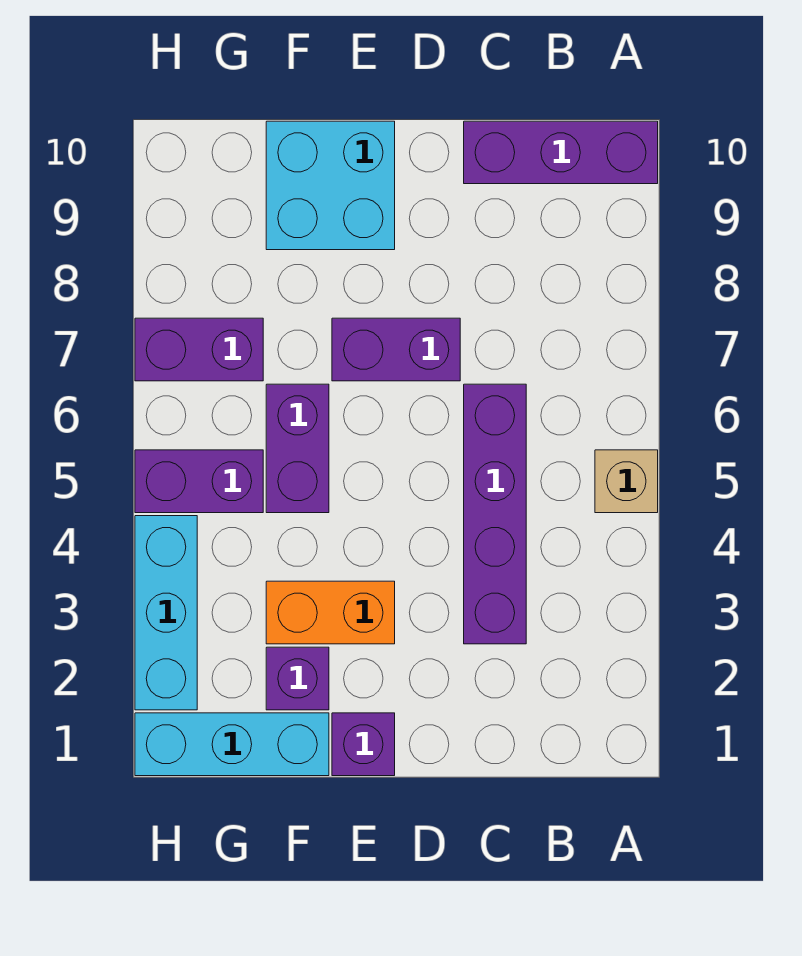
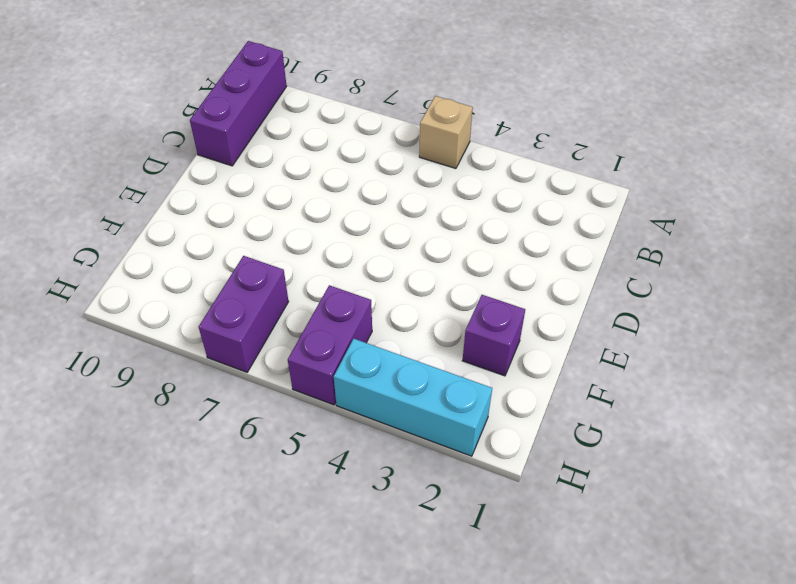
none -> purple 1x4 brick [464,384,526,644]
none -> purple 1x2 brick [332,318,460,381]
none -> purple 1x1 brick [332,713,395,776]

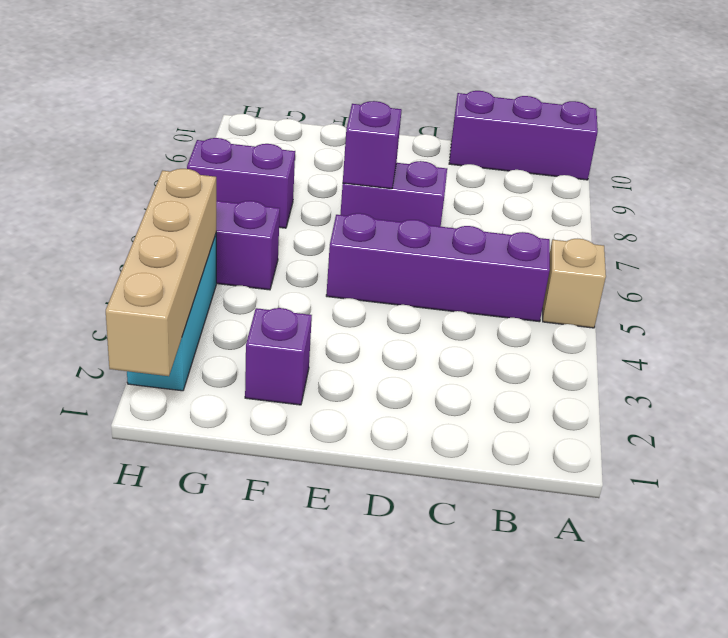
purple 1x4 brick [326,213,550,322] -> purple 1x4 brick turned to [464,384,526,644]
purple 1x1 brick [343,101,402,189] -> purple 1x1 brick moved to [332,713,395,776]
tan 1x4 brick [106,169,216,376] -> none
none -> orange 1x2 brick [266,581,395,644]
none -> cyan 2x2 brick [266,121,395,250]
none -> cyan 1x3 brick [135,713,329,776]

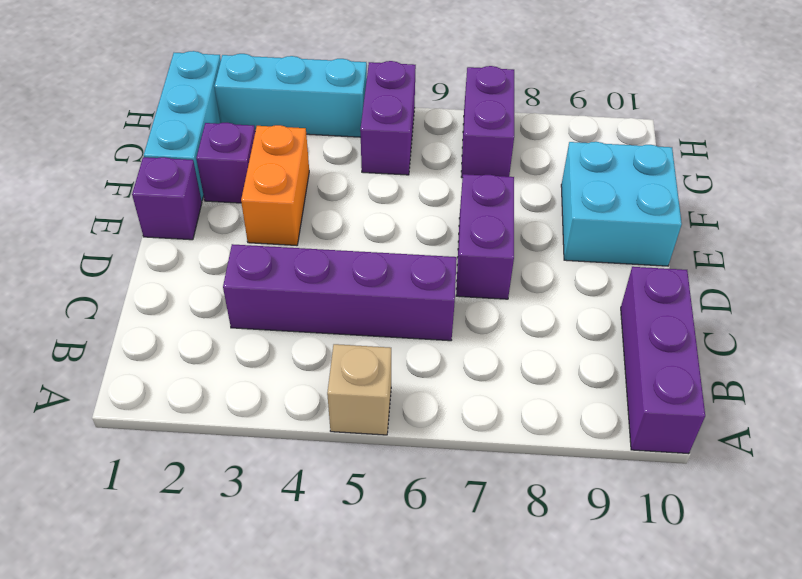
none -> purple 1x2 brick [266,384,329,513]

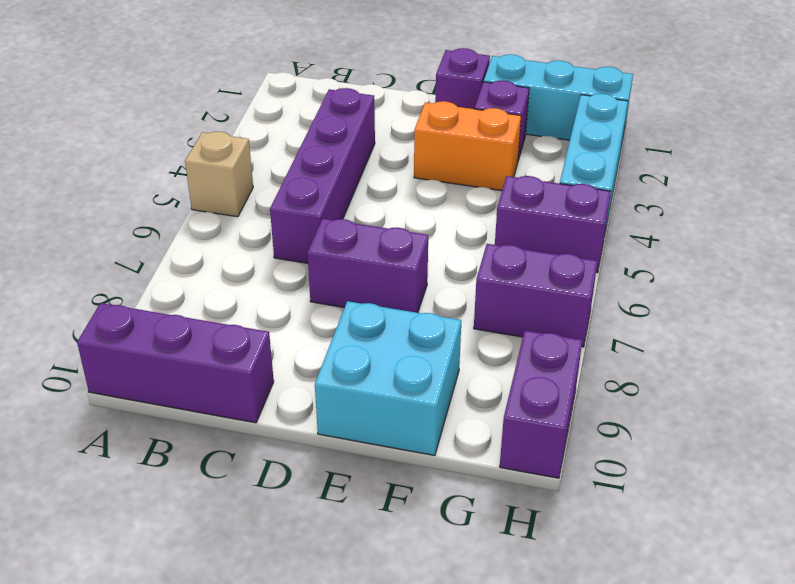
purple 1x2 brick [500,330,582,478] -> purple 1x2 brick moved to [266,384,329,513]

